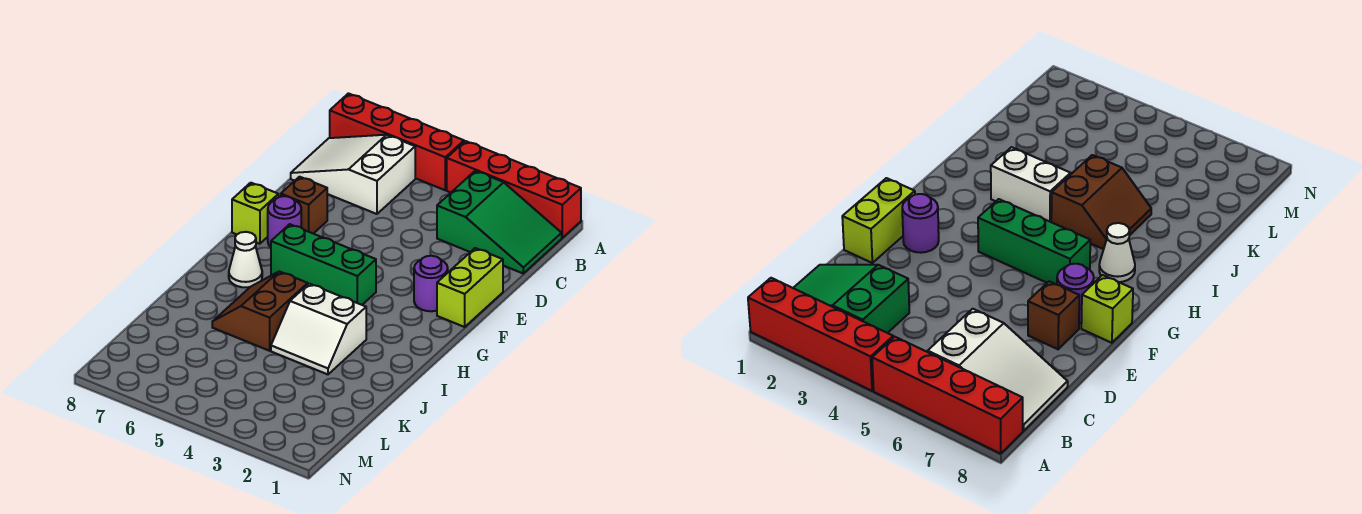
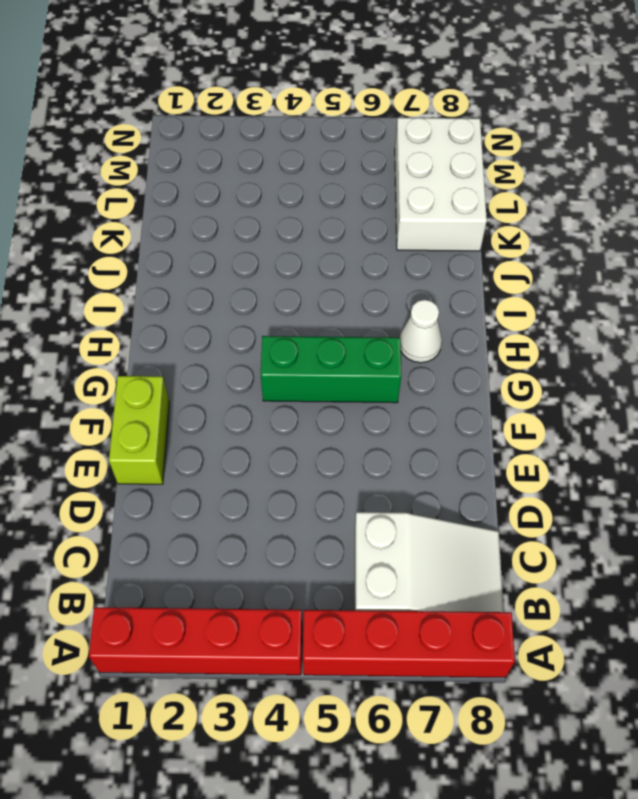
white 2x3 brick [395,118,487,251] -> none
none -> green 2x3 slope [437,171,562,273]
none -> brown 1x1 brick [281,177,327,234]
none -> purple 1x1 round brick [414,256,448,311]

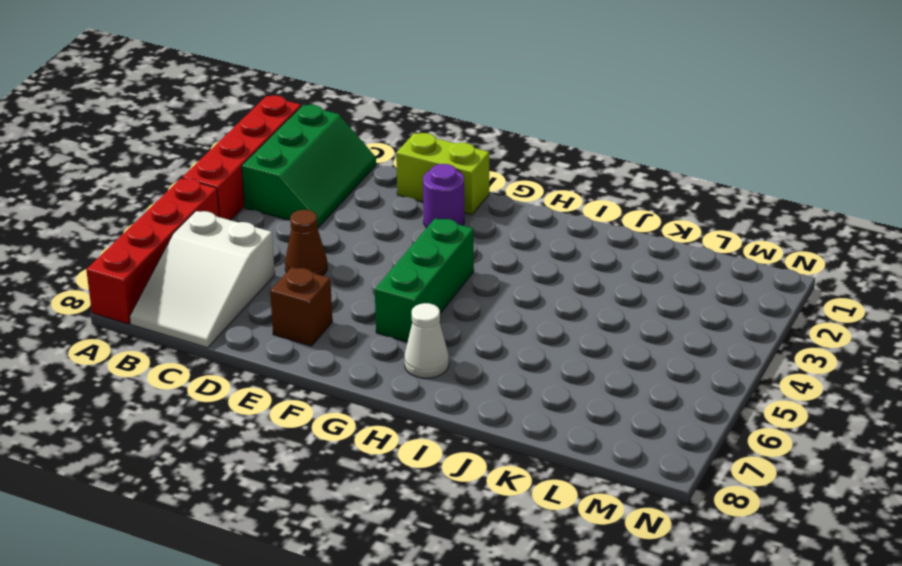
green 2x3 slope [242,105,376,228] -> green 2x3 slope turned to [437,171,562,273]
brown 1x1 cone [285,210,327,276] -> none
none -> purple 1x1 round brick [268,196,301,247]
none -> lime 1x1 brick [232,183,279,244]
none -> white 2x2 slope [271,284,366,374]

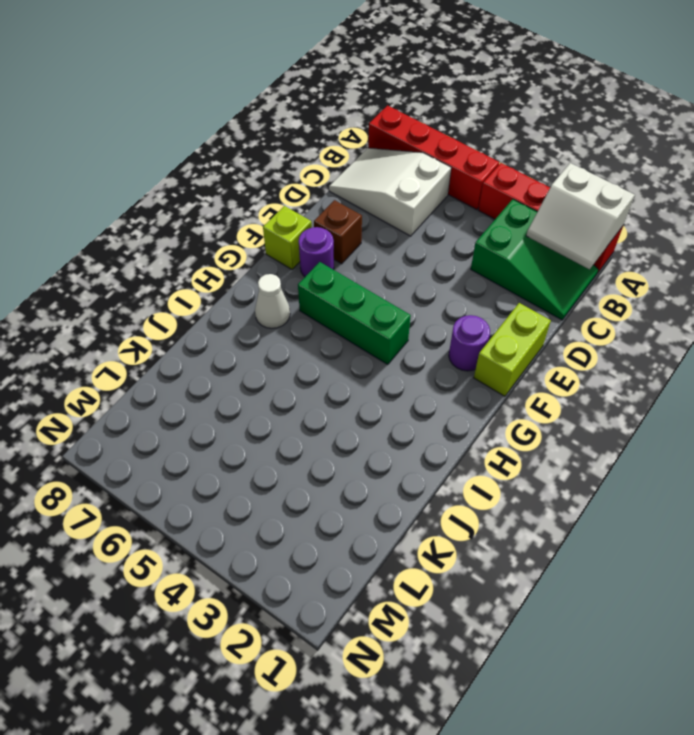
white 2x2 slope [526,163,635,269] -> white 2x2 slope moved to [271,284,366,374]
none -> brown 2x2 slope [212,271,308,351]

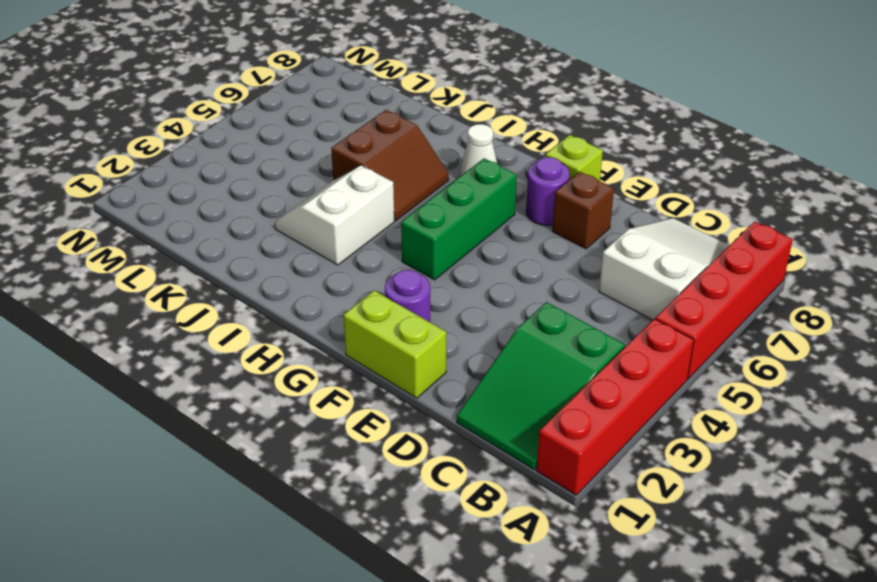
brown 2x2 slope [331,110,449,221] -> brown 2x2 slope turned to [212,271,308,351]

